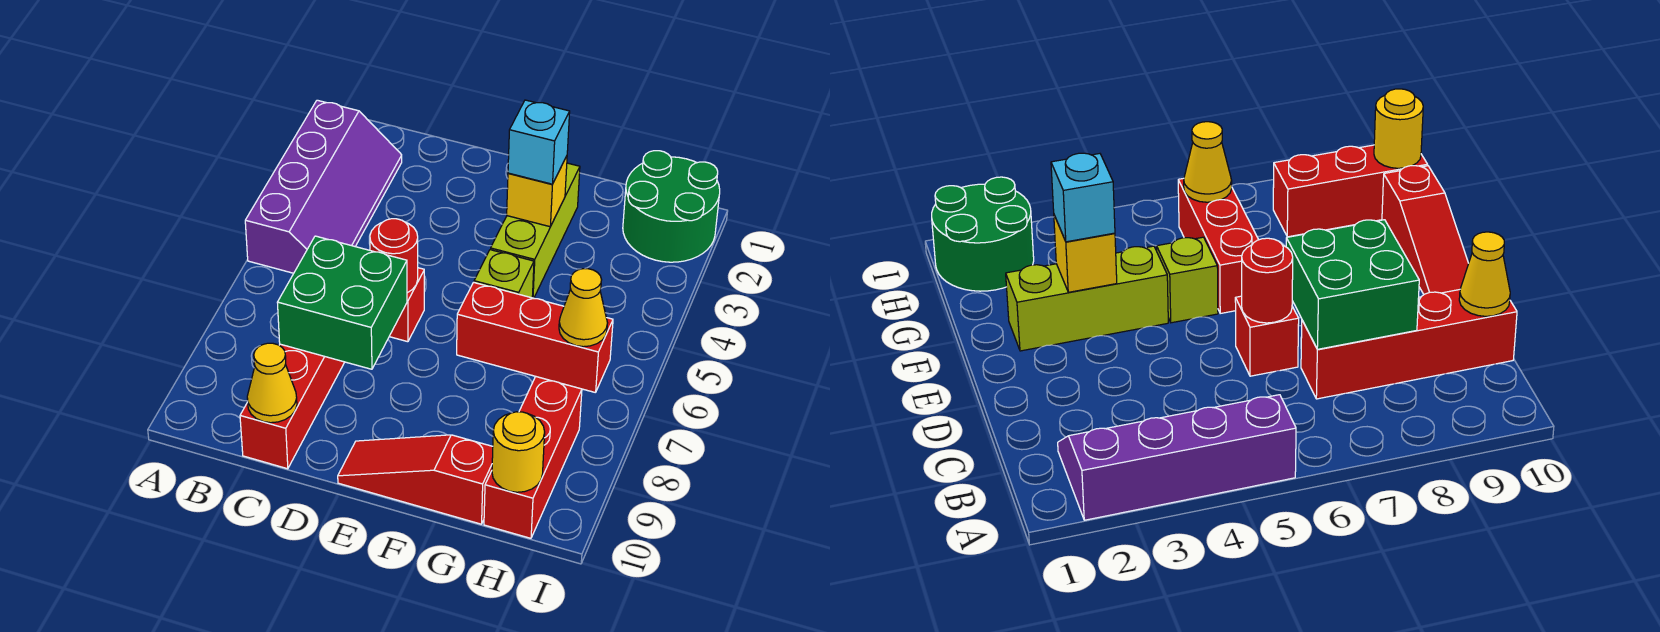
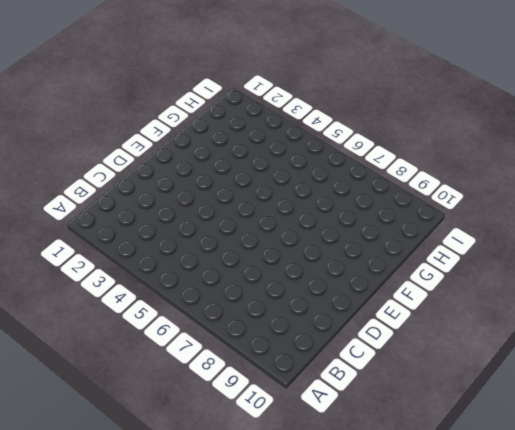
none -> purple 2x4 slope [245,100,402,273]
none -> red 1x4 brick [240,344,345,469]
none -> red 1x1 brick [389,268,424,342]

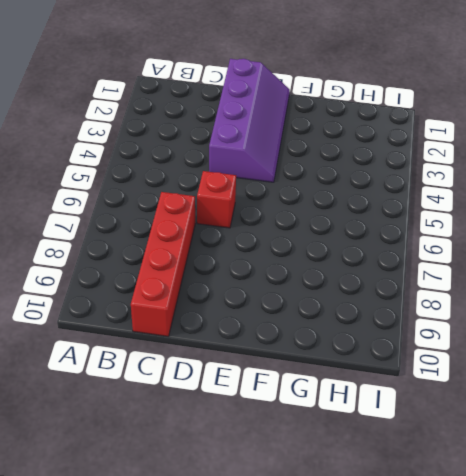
purple 2x4 slope [209,59,290,182] -> purple 2x4 slope moved to [245,100,402,273]
none -> red 1x3 slope [338,435,493,524]
none -> lime 1x3 brick [490,163,580,298]
none -> lime 1x1 brick [474,250,534,298]

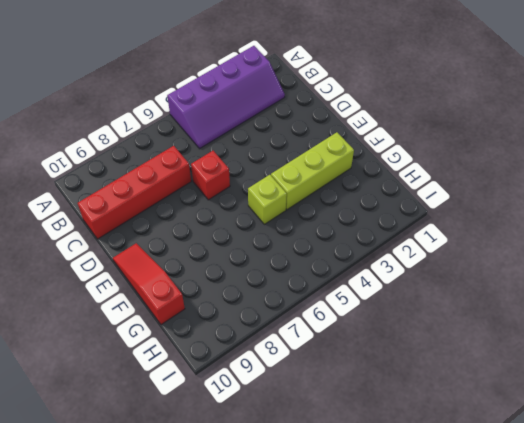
none -> red 1x3 brick [457,282,613,393]
none -> green 2x2 round brick [623,151,720,262]
none -> red 1x3 brick [484,376,582,538]

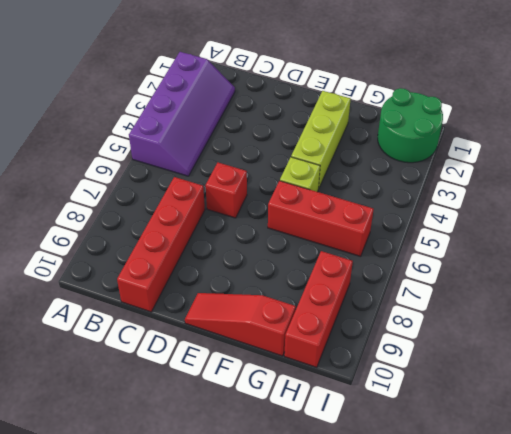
none -> green 2x2 brick [277,236,407,369]
none -> yellow 1x1 cone [247,343,297,423]
none -> red 1x1 round brick [370,219,418,293]

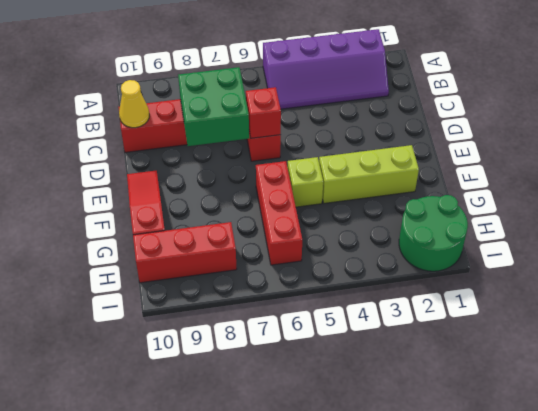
red 1x1 brick [246,87,281,138] -> red 1x1 round brick [370,219,418,293]
none -> yellow 1x1 brick [507,156,567,227]
none -> yellow 1x1 cone [559,269,607,347]
none -> yellow 1x1 round brick [492,412,545,492]

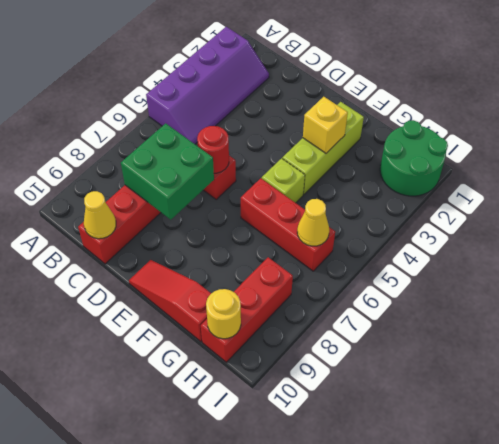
none -> cyan 1x1 brick [508,100,570,184]

